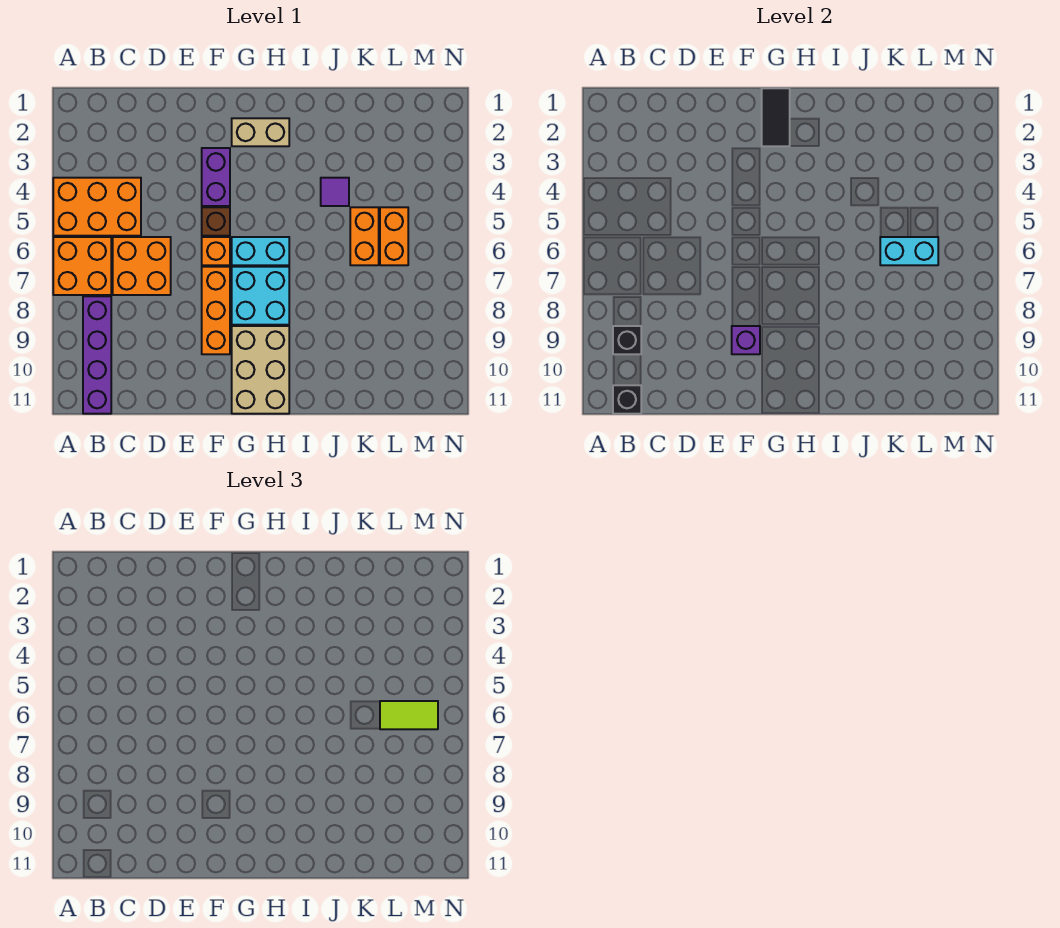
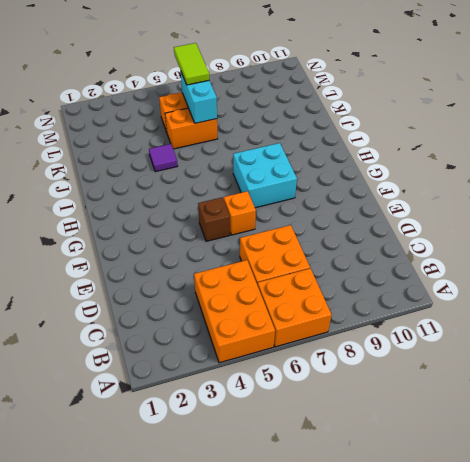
none -> purple 1x4 brick [83,296,111,414]
none -> purple 1x2 brick [202,148,230,206]
none -> orange 1x3 brick [202,267,230,354]

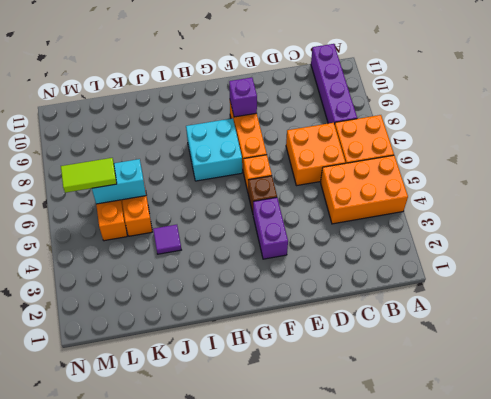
none -> tan 1x2 brick [232,118,289,146]
none -> cyan 1x2 brick [232,237,289,265]
none -> tan 2x3 brick [232,326,289,414]

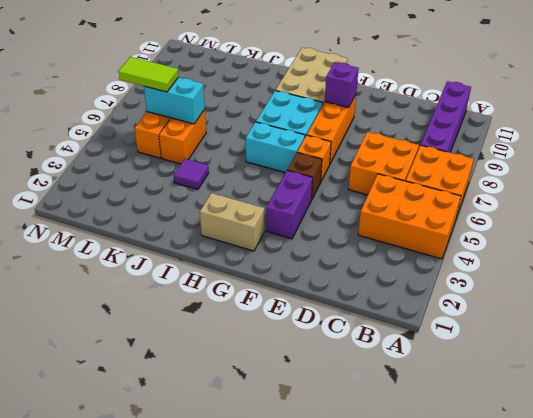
none -> black 1x1 brick [613,326,641,354]
none -> black 1x1 brick [613,385,641,414]
none -> black 1x2 tile [762,88,790,146]

